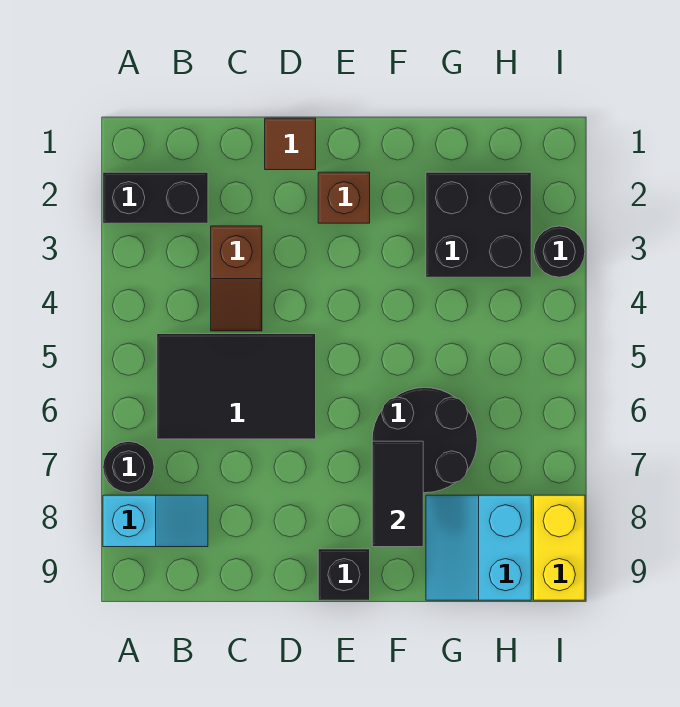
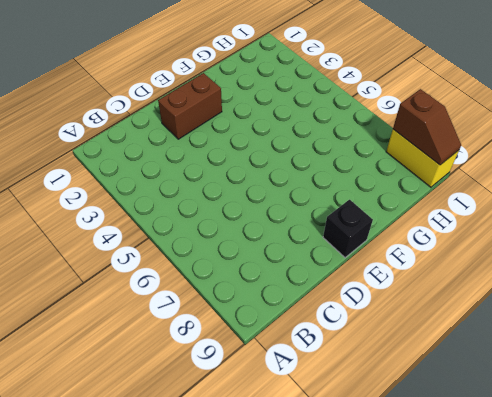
brown 1x2 brick [158,73,222,139] -> brown 1x1 brick [318,172,370,223]
brown 1x2 slope [393,89,461,165] -> brown 1x2 slope moved to [211,226,262,331]
none -> black 1x2 brick [103,172,208,223]
none -> black 1x1 round brick [103,441,154,493]
none -> cyan 1x2 slope [103,495,208,547]

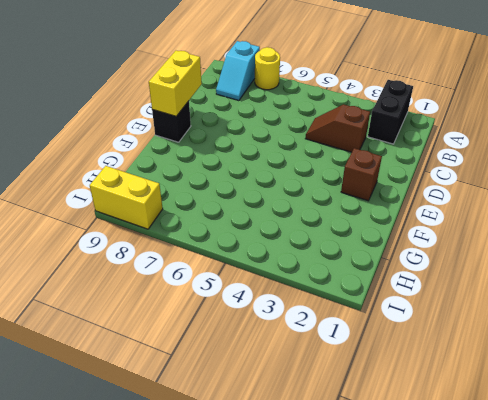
yellow 1x1 round brick [255,47,280,90] -> black 1x1 round brick [103,441,154,493]
yellow 1x2 brick [149,51,202,116] -> none
none -> black 2x3 tile [157,334,316,439]
none -> brown 1x1 tile [265,118,316,170]
none -> black 2x2 round brick [372,388,477,493]

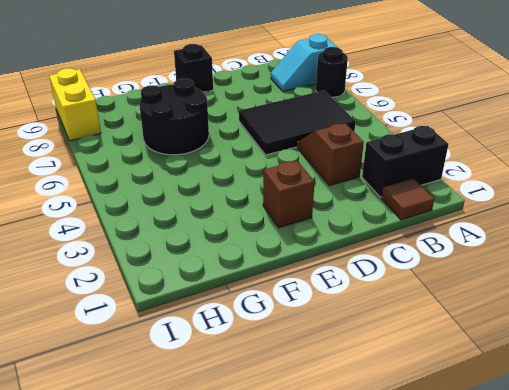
brown 1x1 tile [381,178,434,220] -> brown 1x1 tile moved to [265,118,316,170]
none -> black 2x2 brick [426,172,531,277]
none -> cyan 2x2 slope [426,495,531,600]
none -> black 1x1 round brick [534,226,585,277]

